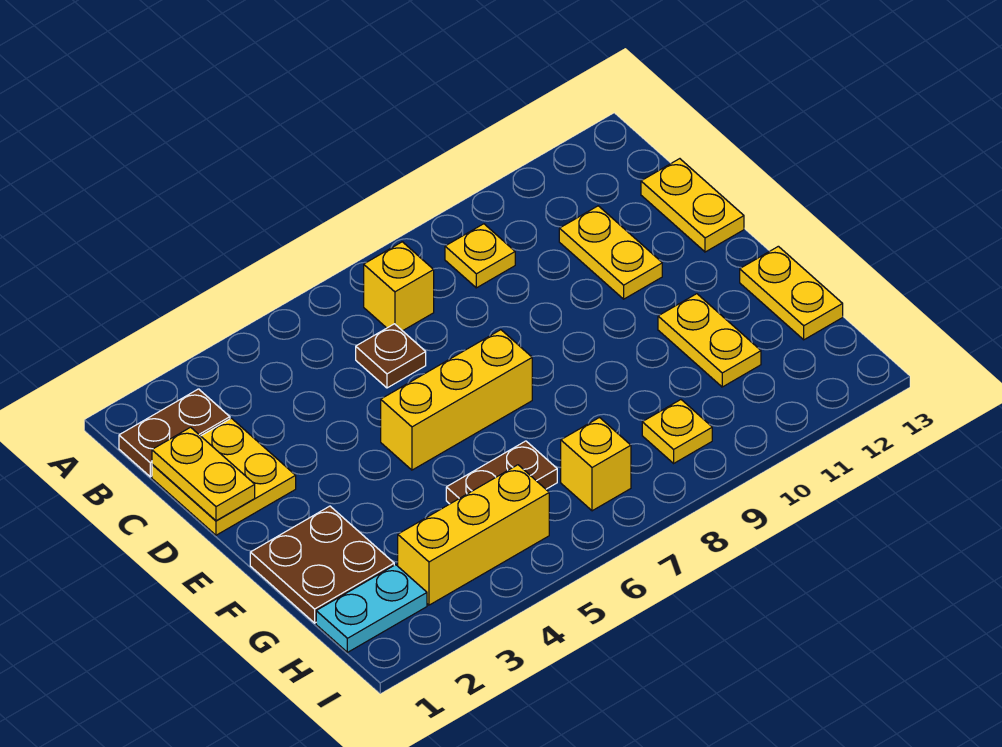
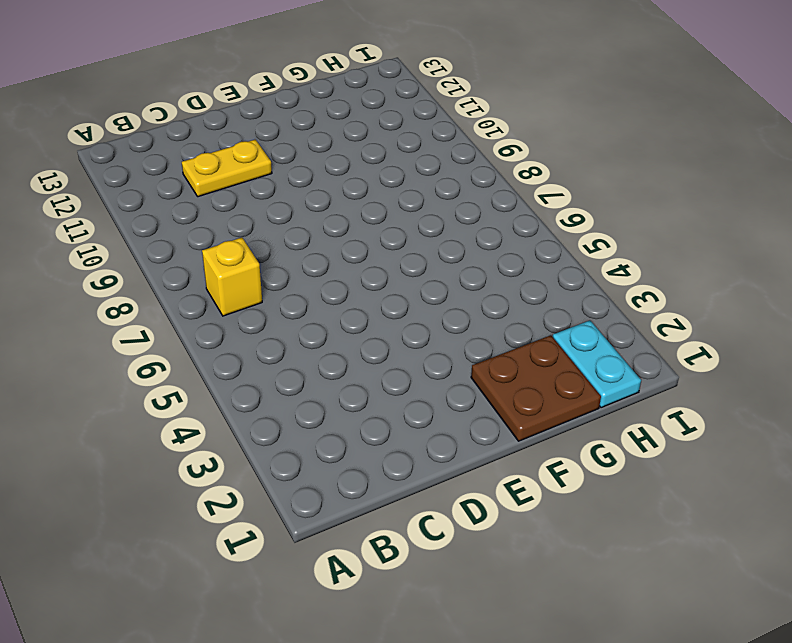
none -> brown 1x2 plate [119,389,230,477]
none -> yellow 1x1 plate [445,224,515,288]
none -> yellow 2x2 plate [152,418,296,535]

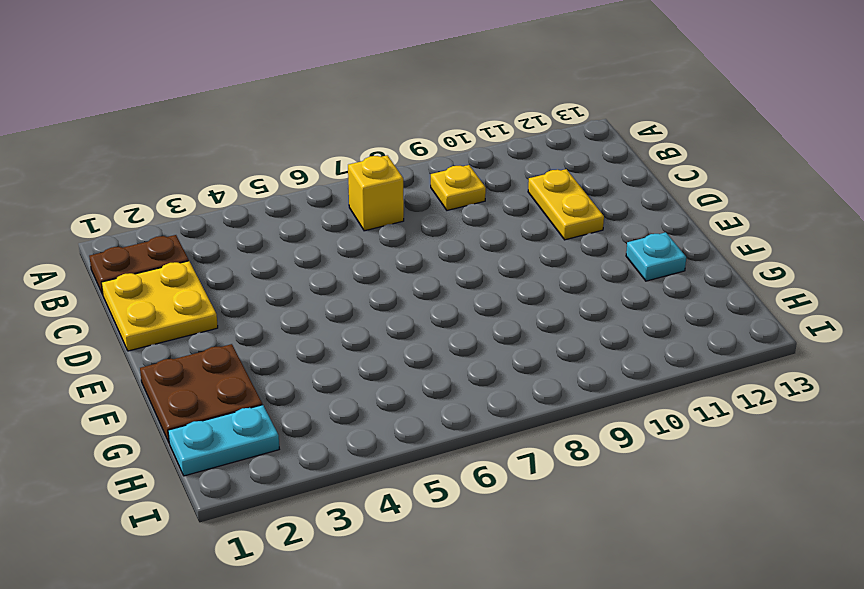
cyan 1x1 plate [626,232,686,281] -> none
none -> brown 1x1 plate [356,324,426,388]
none -> yellow 1x2 plate [641,159,744,252]
none -> yellow 1x3 brick [381,330,532,470]

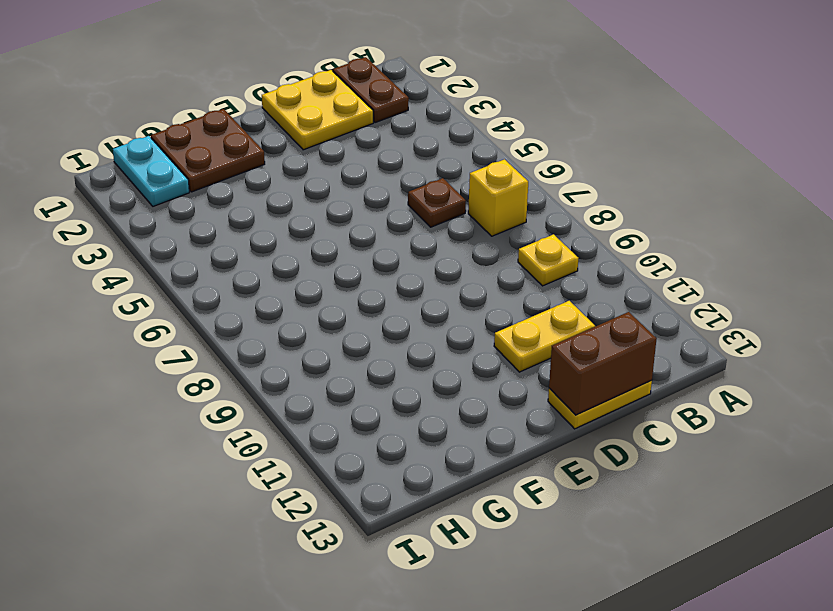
brown 1x2 brick [549,312,657,415] -> none
none -> yellow 1x3 brick [381,330,532,470]
none -> yellow 1x2 plate [658,294,761,387]
none -> yellow 1x2 plate [740,246,843,340]

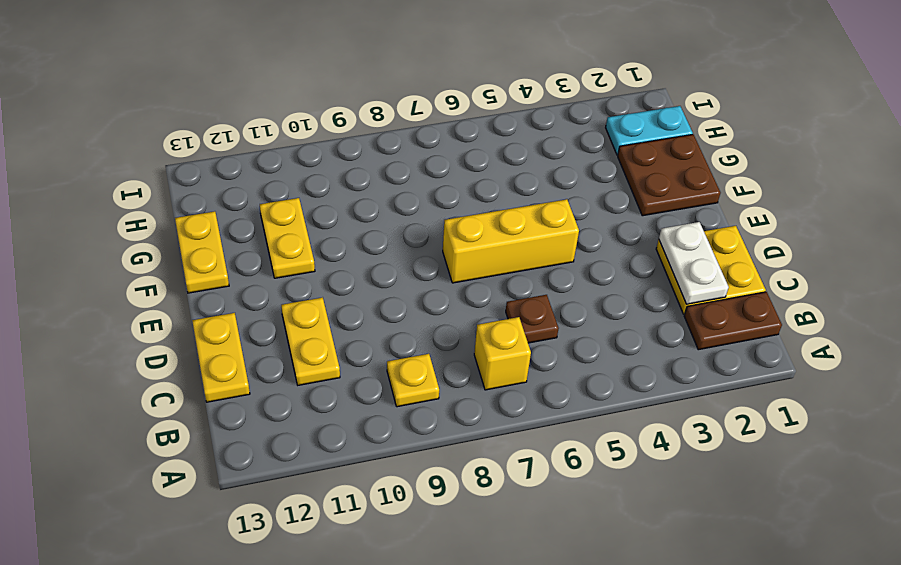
white 1x2 plate [659,222,729,304] -> none
none -> brown 1x2 plate [446,441,557,504]
none -> yellow 1x3 brick [398,465,549,605]
none -> yellow 1x1 brick [561,418,631,511]

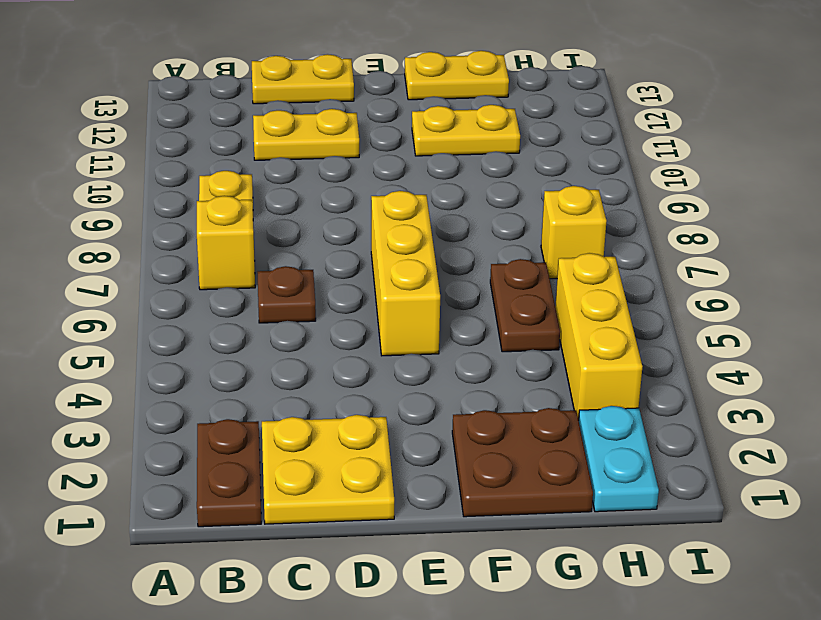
none -> yellow 1x1 plate [642,400,712,463]
none -> yellow 1x2 plate [152,427,255,521]

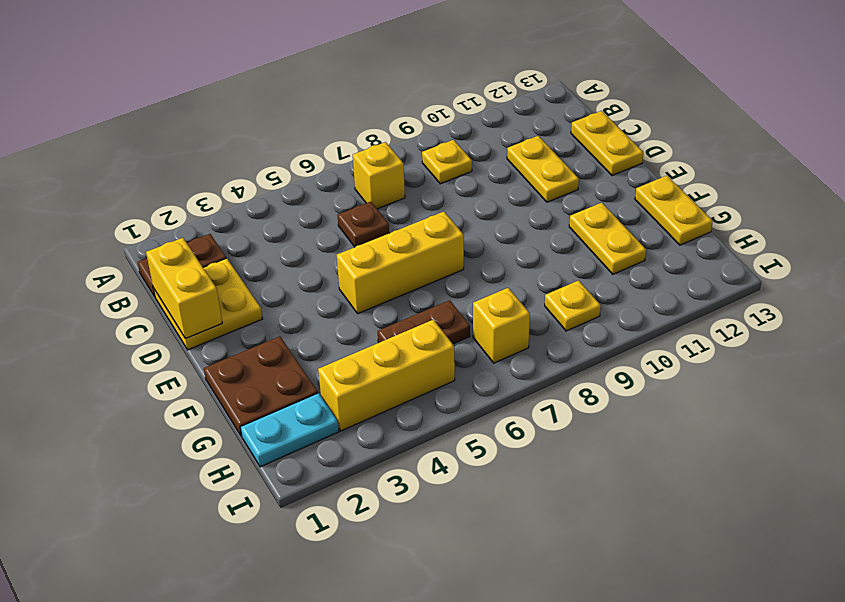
yellow 1x2 brick [146,238,222,339] -> yellow 1x2 plate [152,427,255,521]

